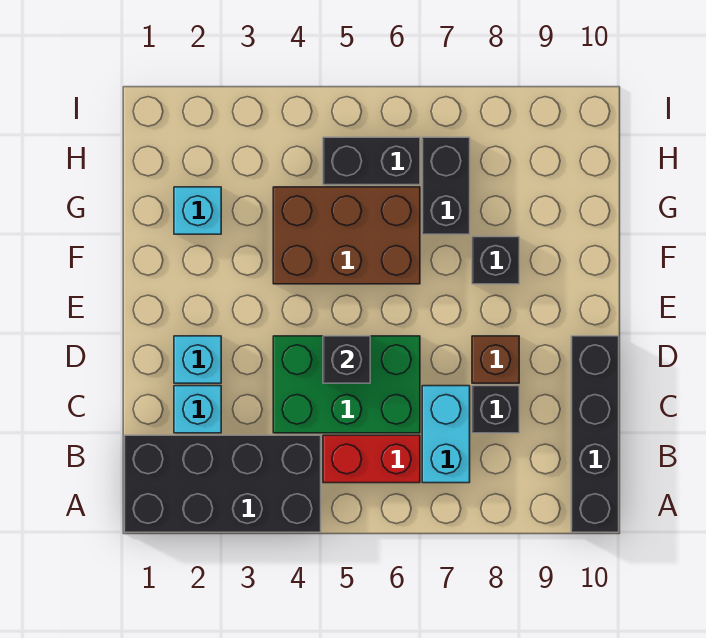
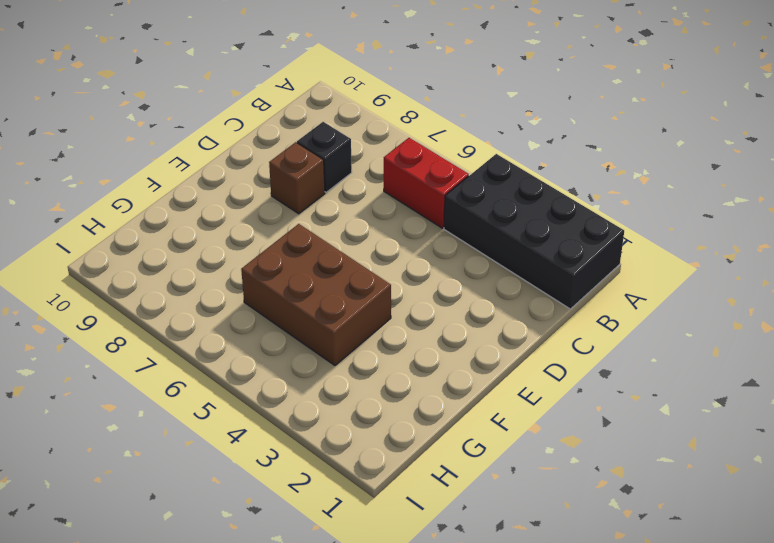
none -> black 1x4 brick [571,336,619,532]
none -> cyan 1x2 brick [422,386,470,483]
none -> cyan 1x1 brick [174,386,221,433]

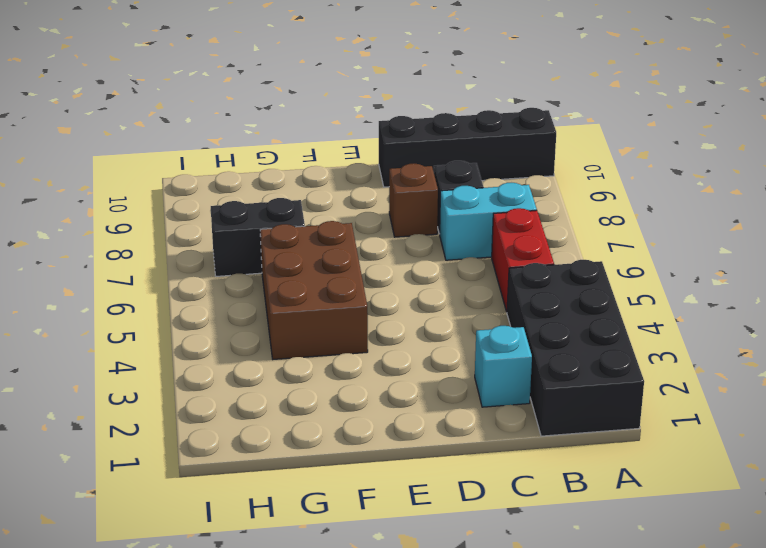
none -> green 2x3 brick [273,336,420,433]
none -> cyan 1x1 brick [174,336,221,383]
none -> black 1x1 brick [472,237,519,284]

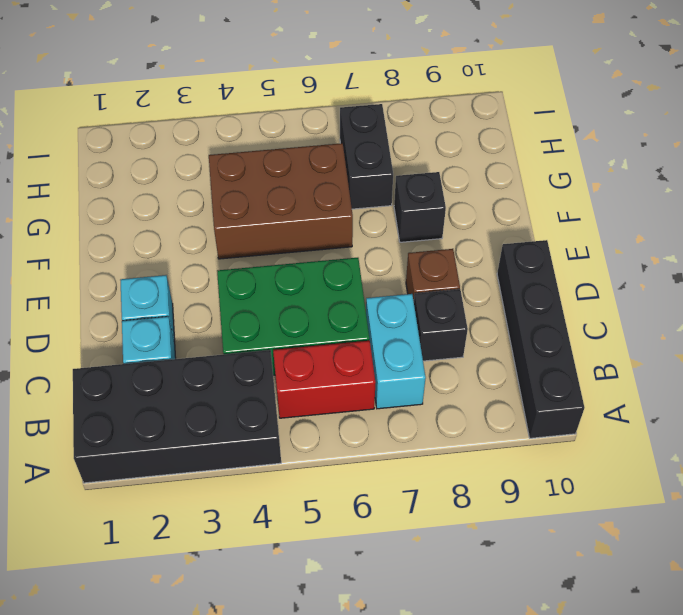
none -> cyan 1x1 brick [174,187,221,234]
none -> black 1x2 brick [323,137,420,185]
none -> black 1x1 brick [323,336,370,383]

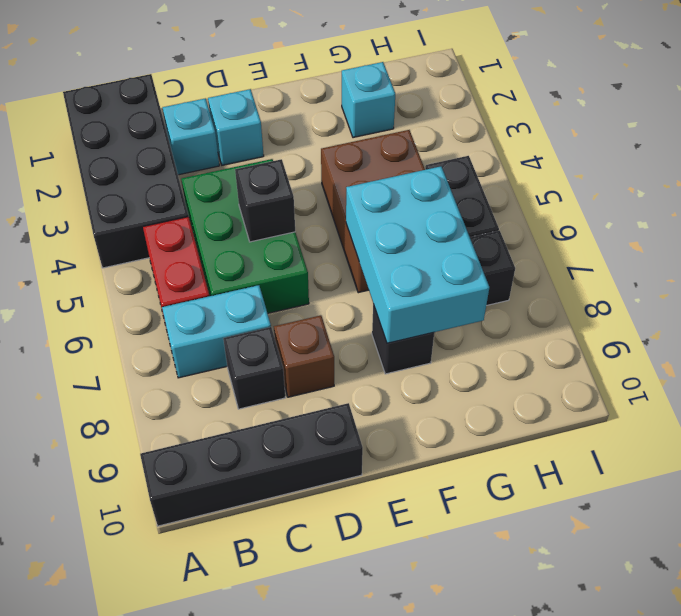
cyan 2x3 brick [346,166,489,343] -> none

